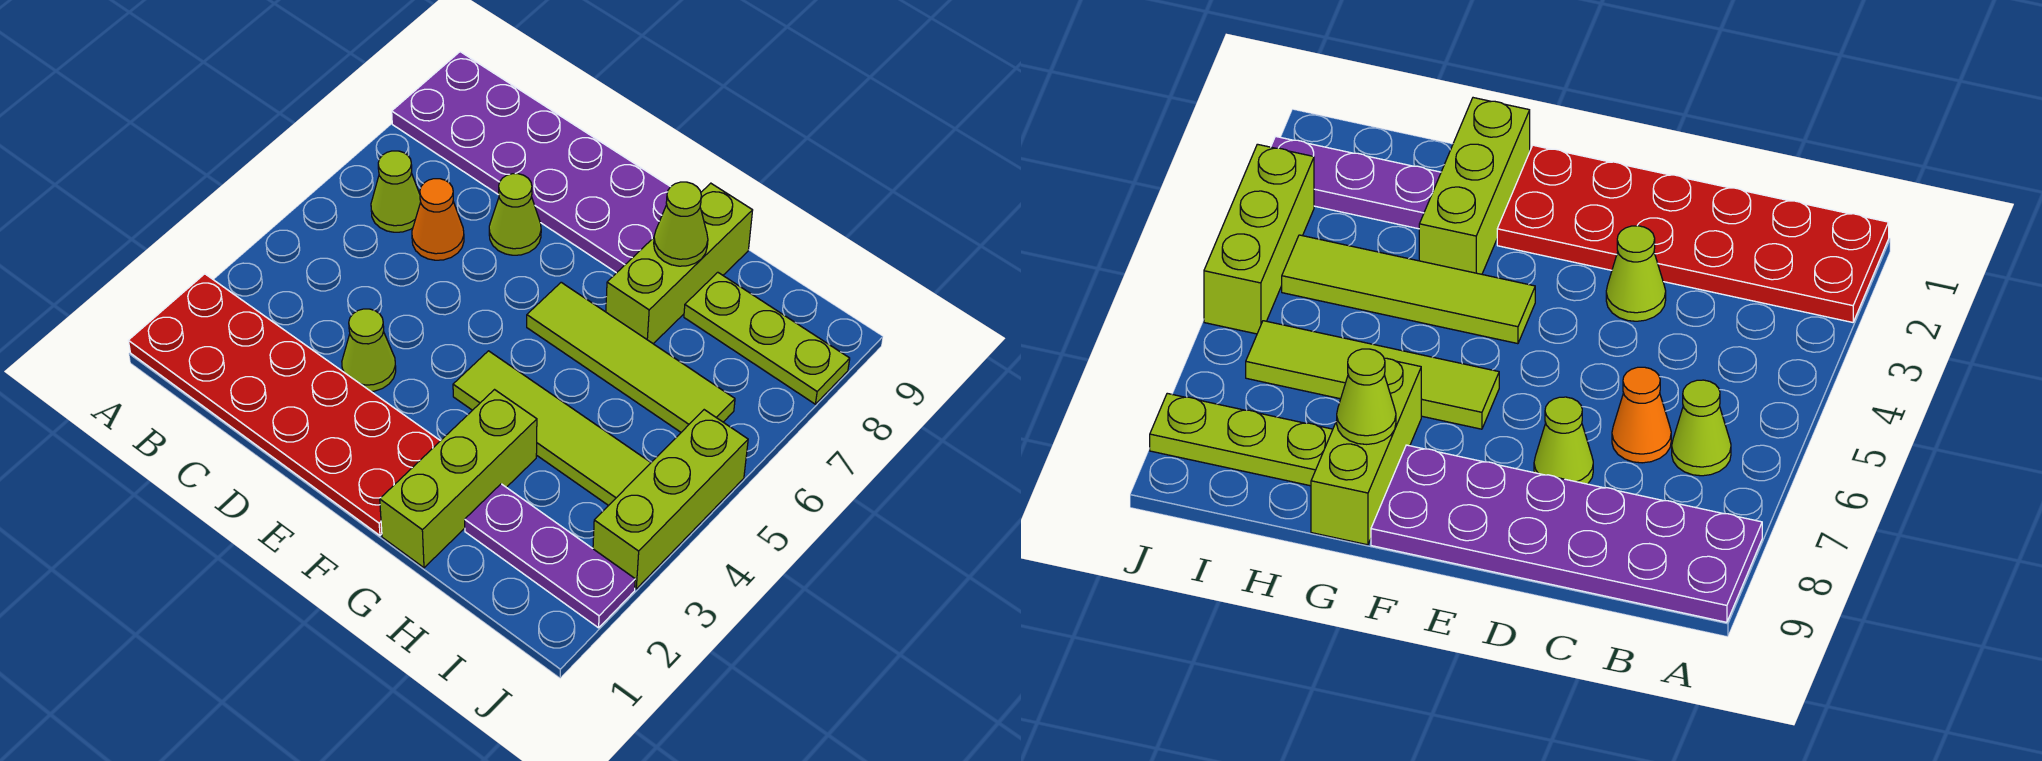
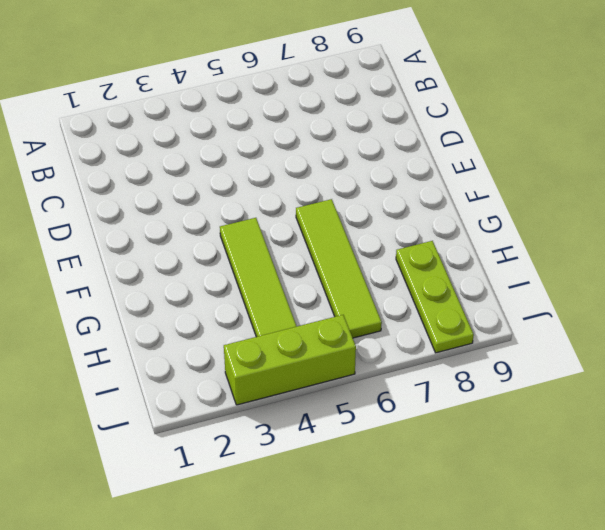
none -> red 2x6 plate [128,274,440,535]
none -> purple 2x6 plate [392,52,670,273]
none -> lime 1x1 cone [371,151,421,232]

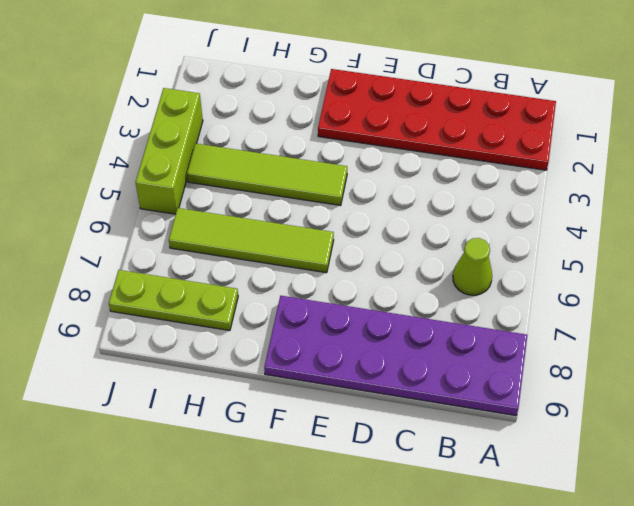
none -> orange 1x1 cone [412,179,464,260]
none -> lime 1x1 cone [342,309,396,391]
none -> lime 1x1 cone [489,174,541,255]

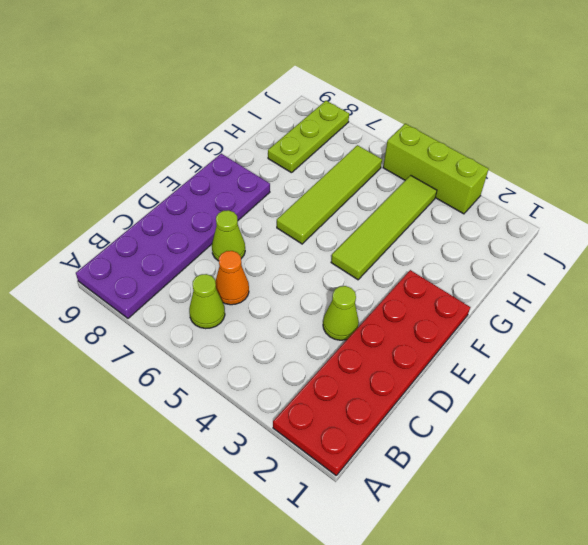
none -> lime 1x3 brick [380,390,537,568]
none -> lime 1x3 brick [606,183,753,344]
none -> purple 1x3 plate [465,484,635,628]

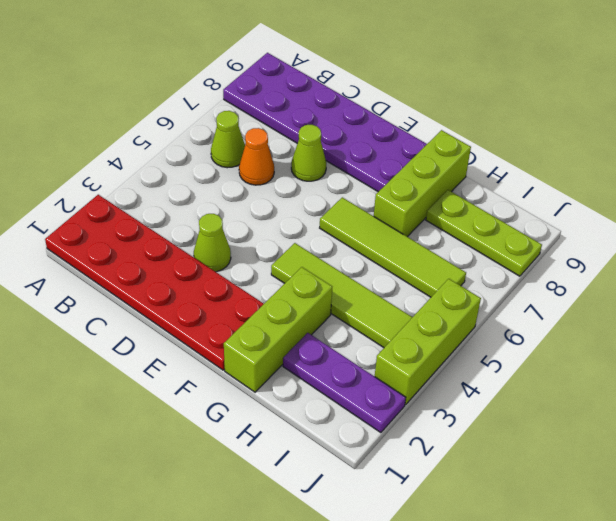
none -> lime 1x1 cone [654,182,708,266]

